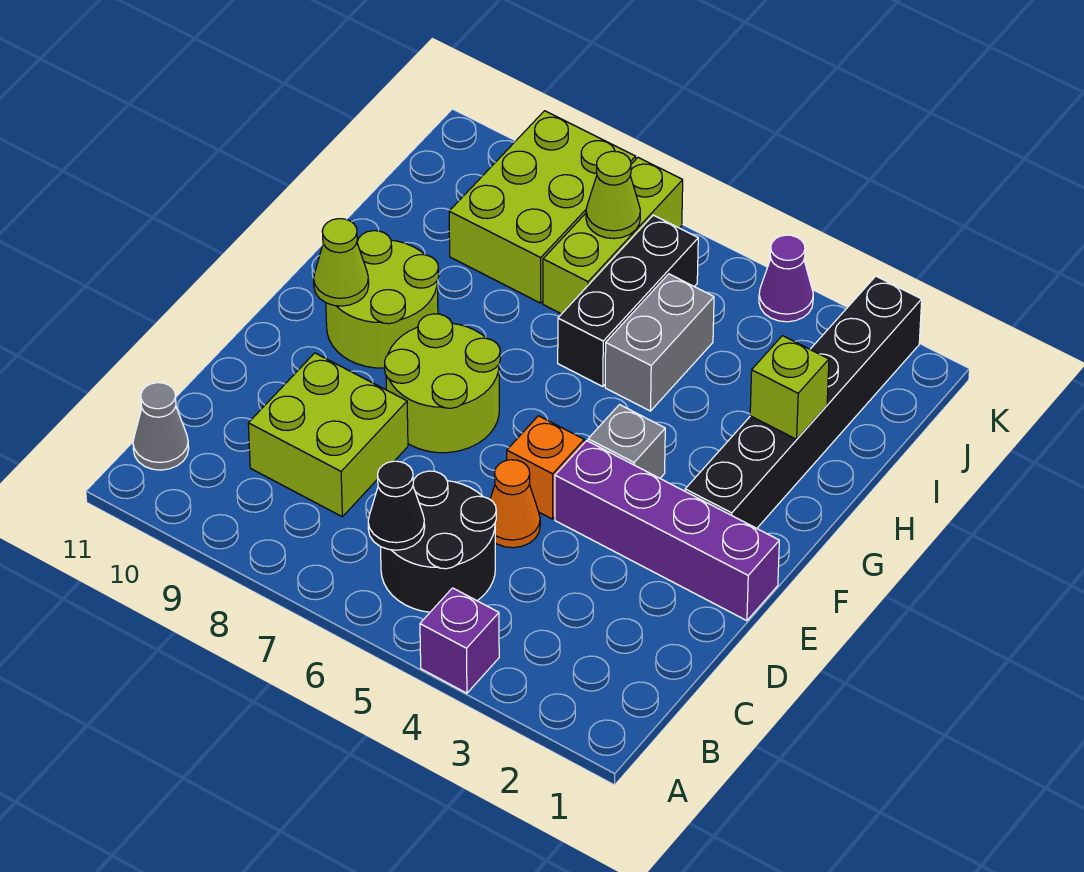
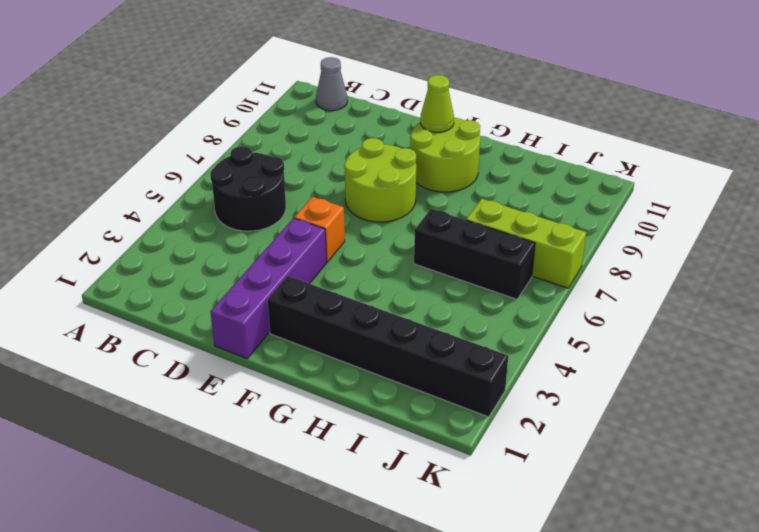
none -> purple 1x1 brick [420,588,499,693]
none -> lime 2x2 brick [248,353,408,517]
none -> orange 1x1 cone [490,460,540,548]

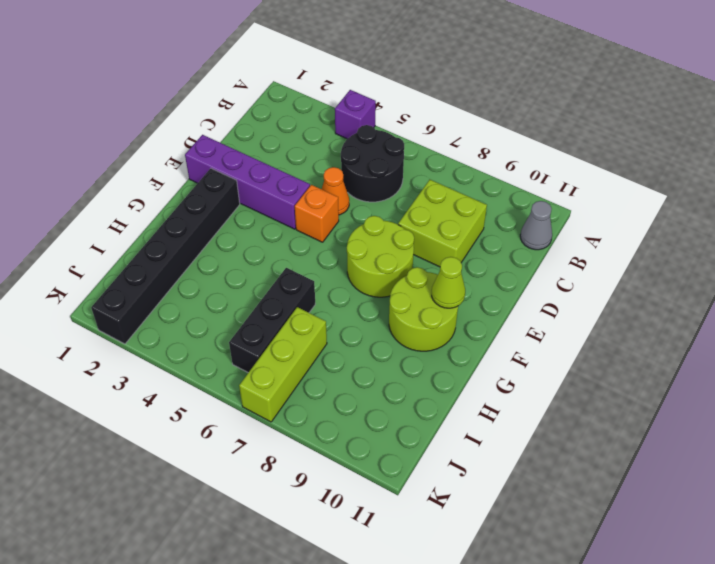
none -> grey 1x1 brick [588,405,665,478]
none -> grey 1x2 brick [605,274,714,411]
none -> lime 2x3 brick [449,111,636,303]

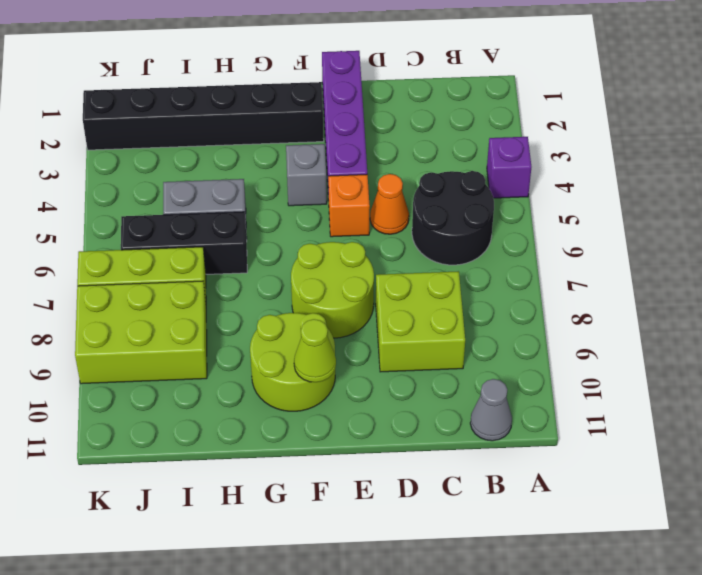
none -> purple 1x1 cone [759,235,813,322]
none -> black 1x1 cone [368,461,425,550]
none -> lime 1x1 brick [750,336,829,439]

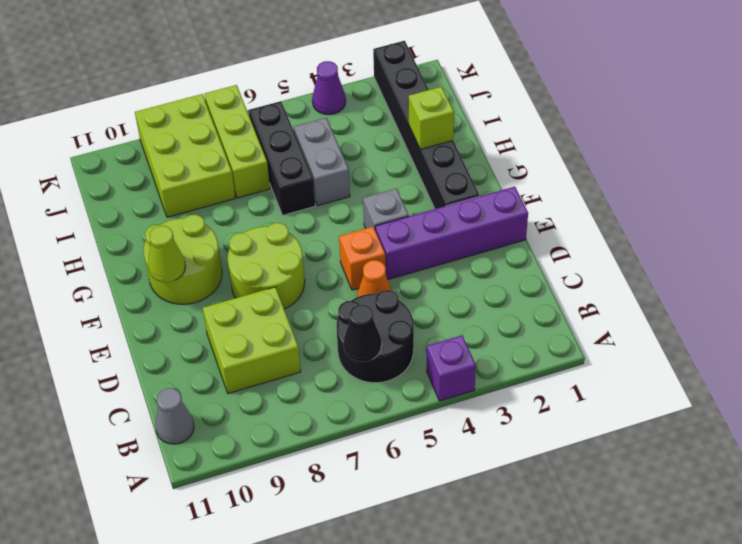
none -> lime 1x1 cone [586,151,640,239]

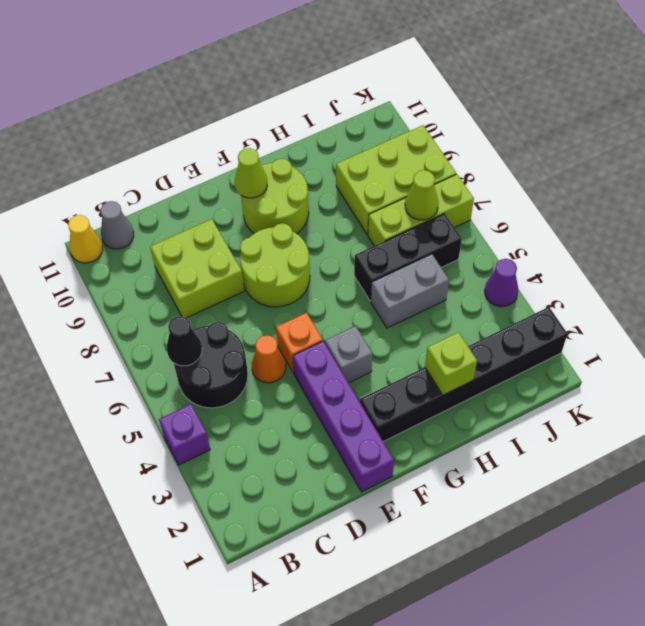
yellow 1x1 cone [68,215,103,263] -> none

